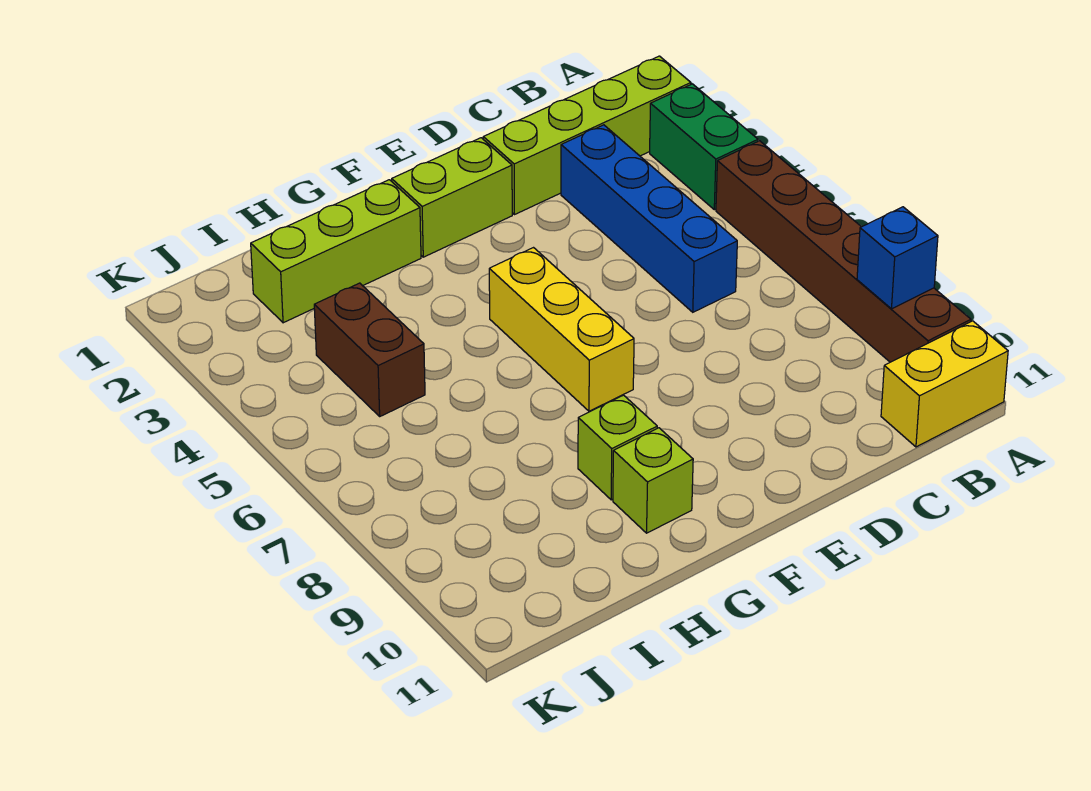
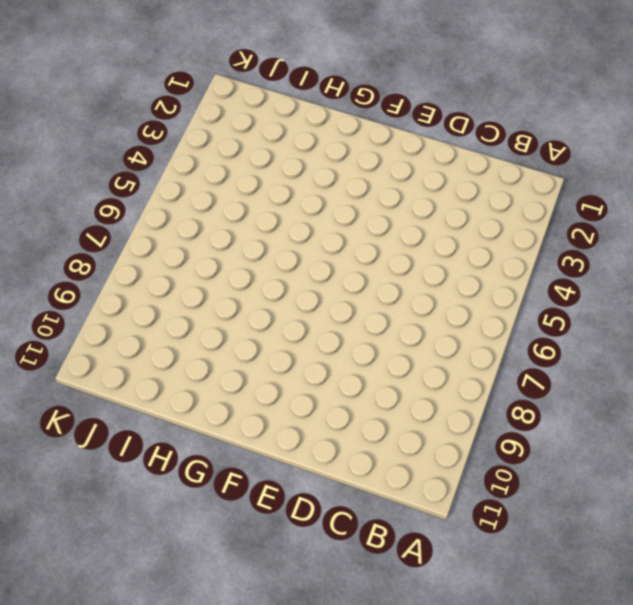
none -> lime 1x4 brick [483,56,691,215]
none -> green 1x2 brick [650,84,758,210]
none -> brown 1x6 brick [716,141,971,362]

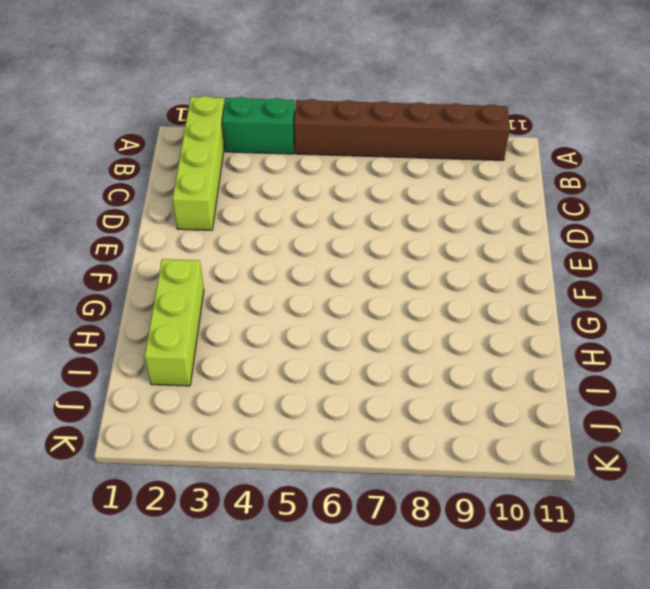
none -> yellow 1x2 brick [881,321,1008,447]
none -> blue 1x4 brick [561,125,737,312]
none -> lime 1x2 brick [392,138,512,257]

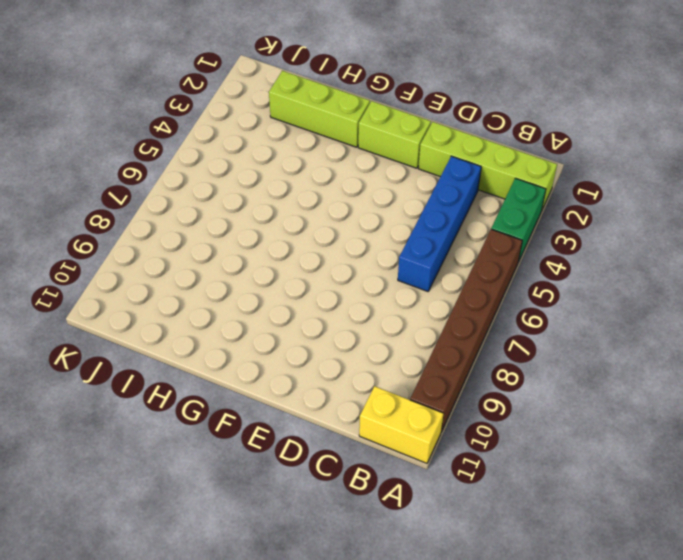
none -> yellow 1x3 brick [489,248,634,411]
none -> lime 1x1 brick [578,395,657,500]
none -> lime 1x1 brick [613,428,693,533]

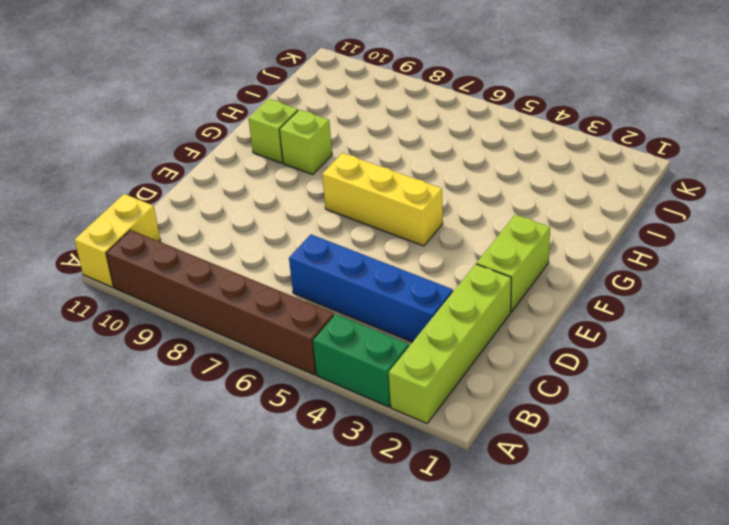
none -> lime 1x3 brick [251,180,421,323]
none -> brown 1x2 brick [314,283,425,416]
none -> blue 1x1 brick [857,207,938,309]

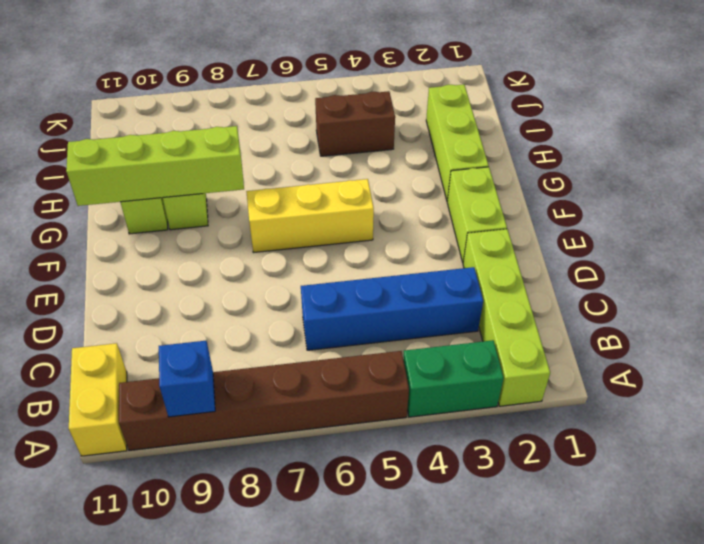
lime 1x4 brick [66,126,244,206] -> none

